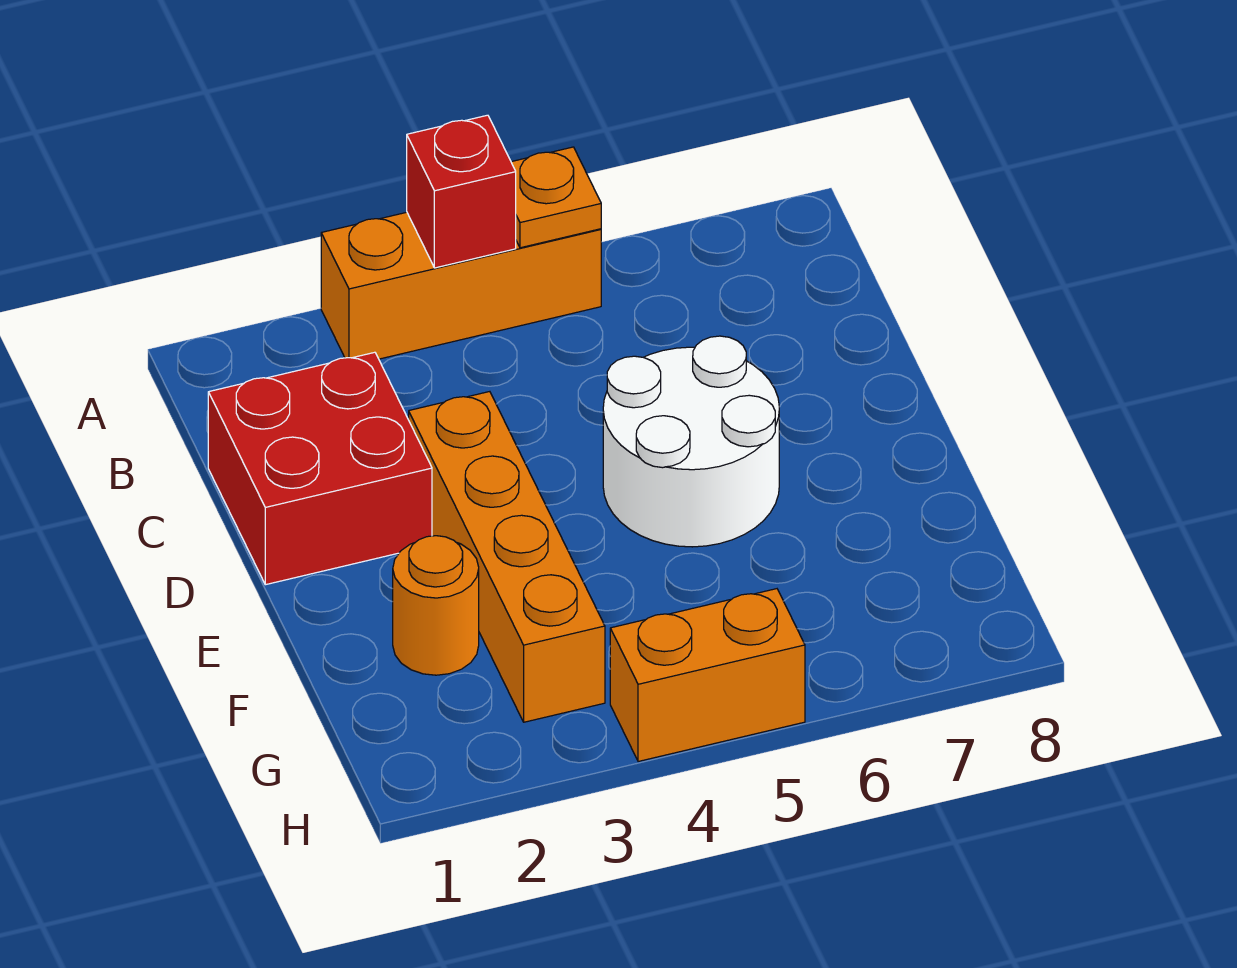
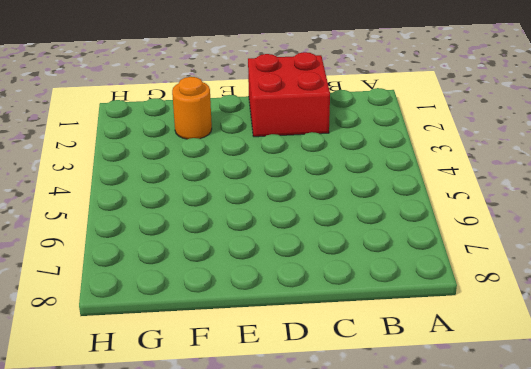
none -> orange 1x3 brick [321,212,601,359]
none -> orange 1x4 brick [409,392,605,722]

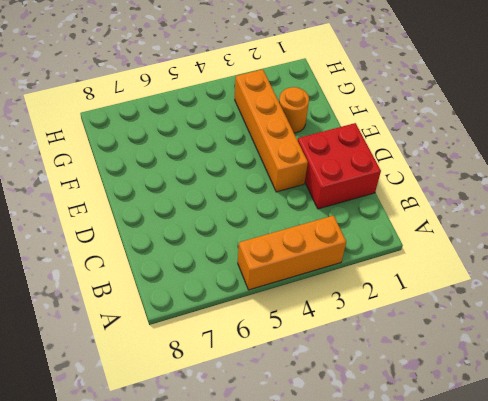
none -> white 2x2 round brick [603,336,779,547]
none -> orange 1x2 brick [610,589,805,762]

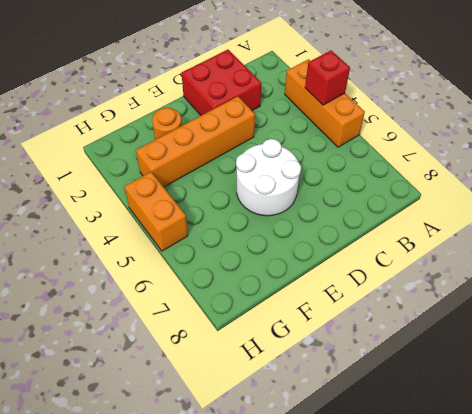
none -> orange 1x1 plate [511,147,601,248]

